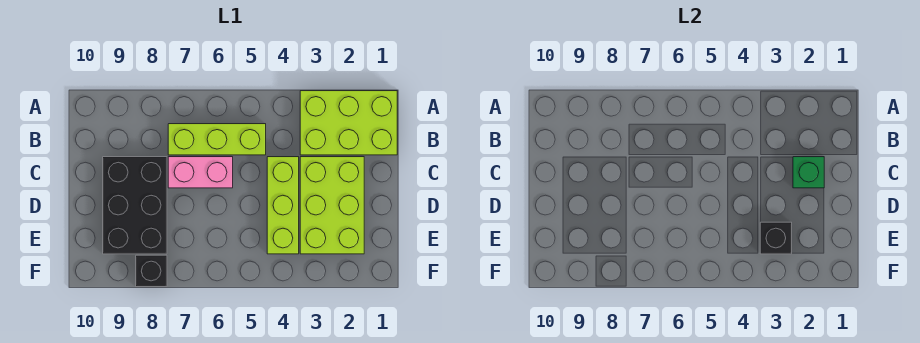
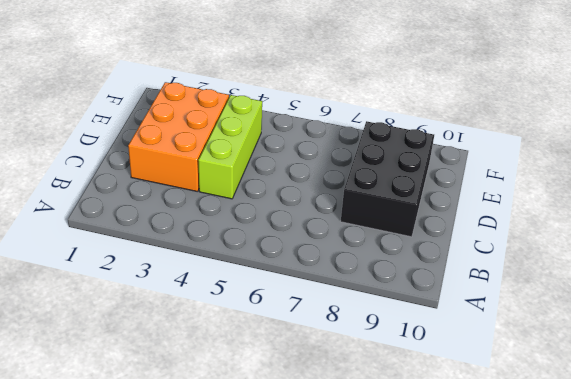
orange 2x3 brick [128,82,229,192] -> lime 2x3 brick [300,157,364,254]
none -> lime 2x3 brick [300,91,397,155]
none -> lime 1x3 brick [168,124,266,155]

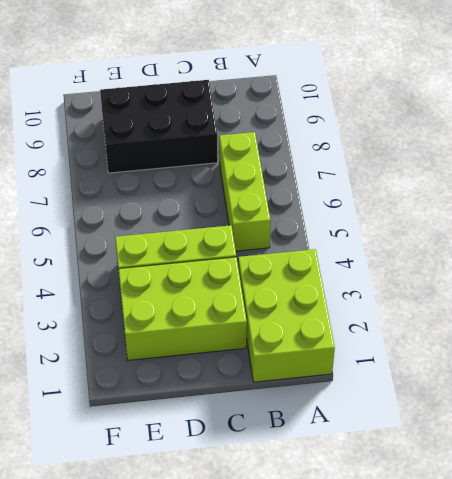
none -> pink 1x2 brick [168,157,233,188]
none -> black 1x1 brick [136,255,167,287]

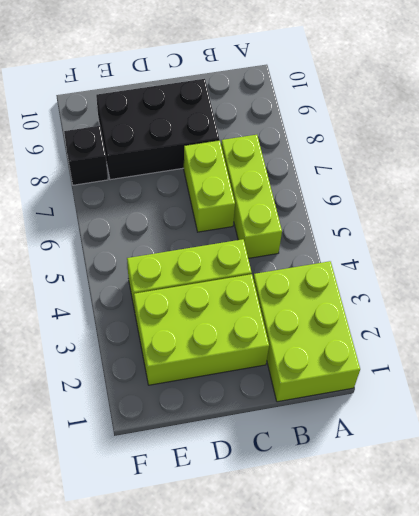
lime 1x2 brick [184,140,235,232] -> pink 1x2 brick [168,157,233,188]
none -> green 1x1 brick [793,157,824,188]
none -> black 1x1 brick [760,222,792,254]

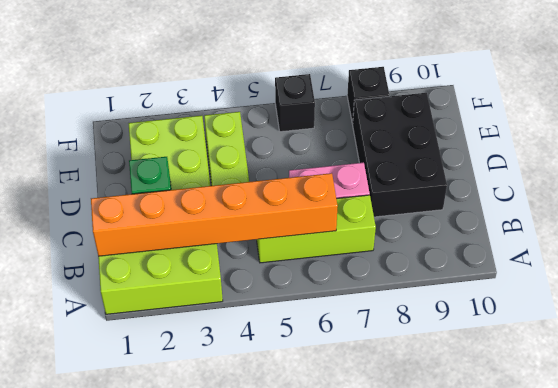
orange 1x6 brick [91,173,338,256] -> none
black 1x1 brick [275,74,315,132] -> black 1x1 brick moved to [760,222,792,254]

